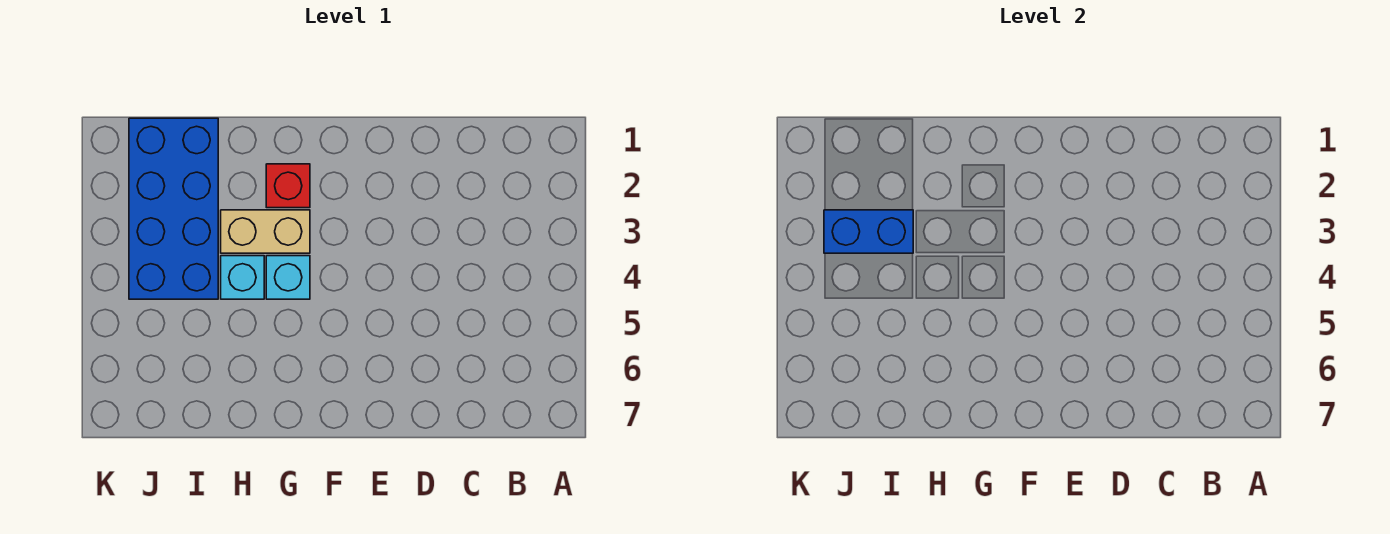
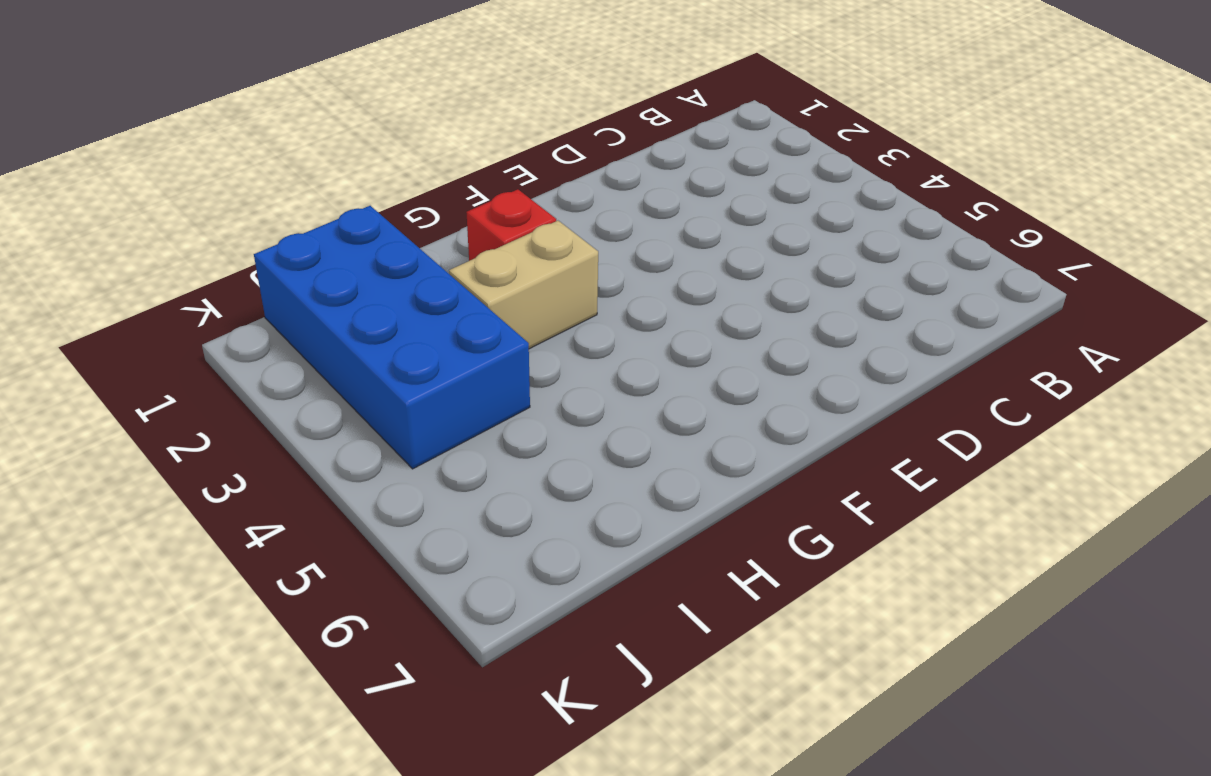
none -> cyan 1x1 brick [266,256,310,299]
none -> cyan 1x1 brick [221,256,264,299]

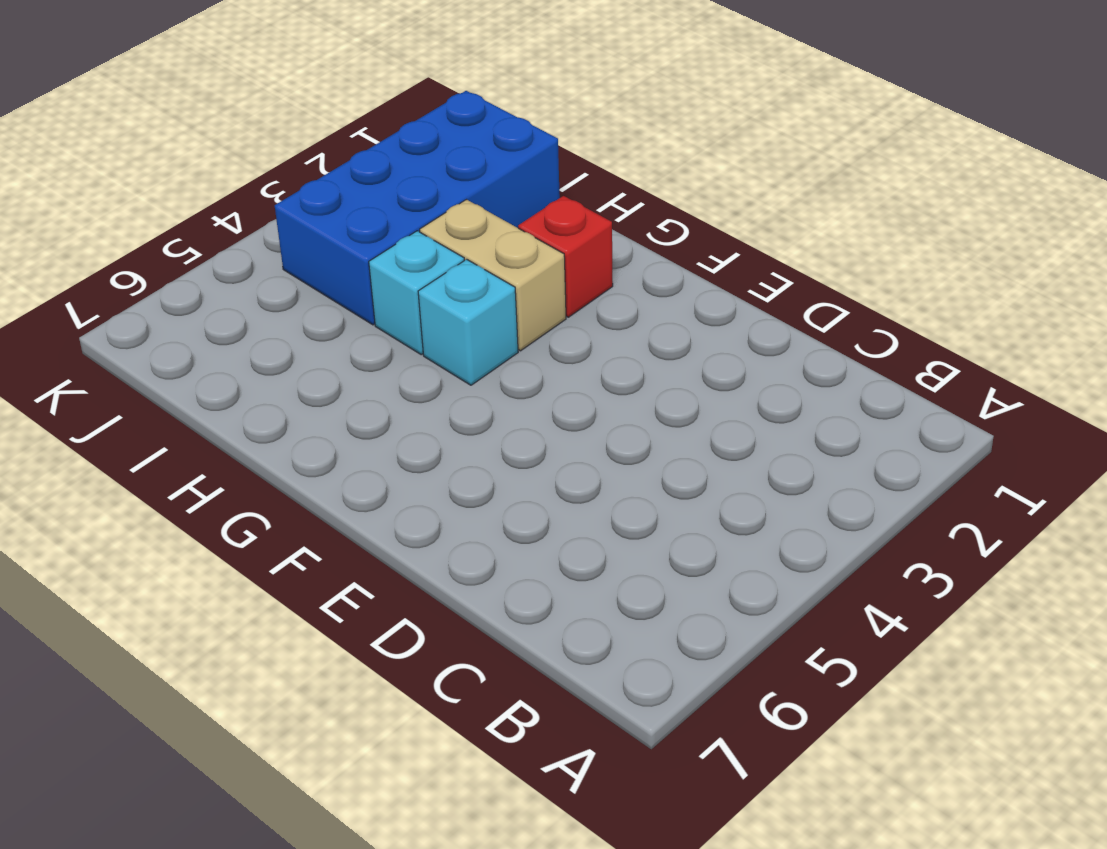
none -> blue 1x2 brick [824,210,913,253]

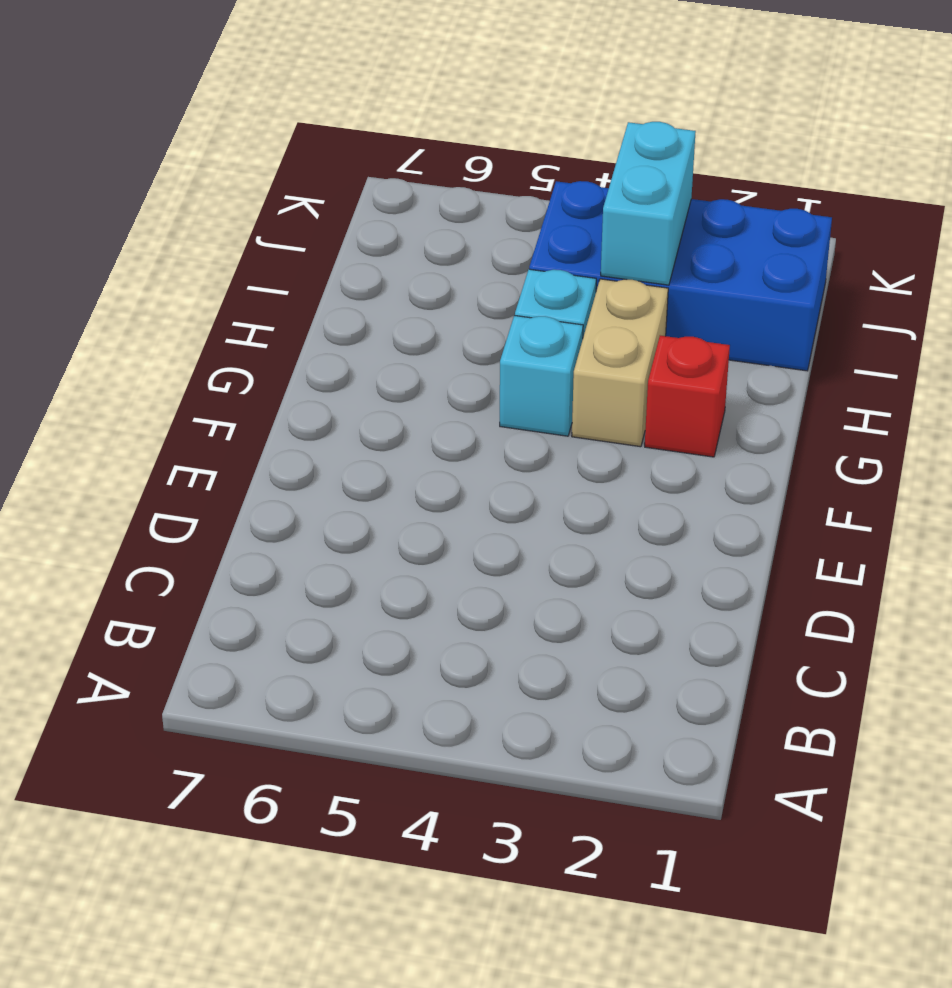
cyan 1x2 brick [601,122,696,285] -> blue 1x2 brick [824,210,913,253]

